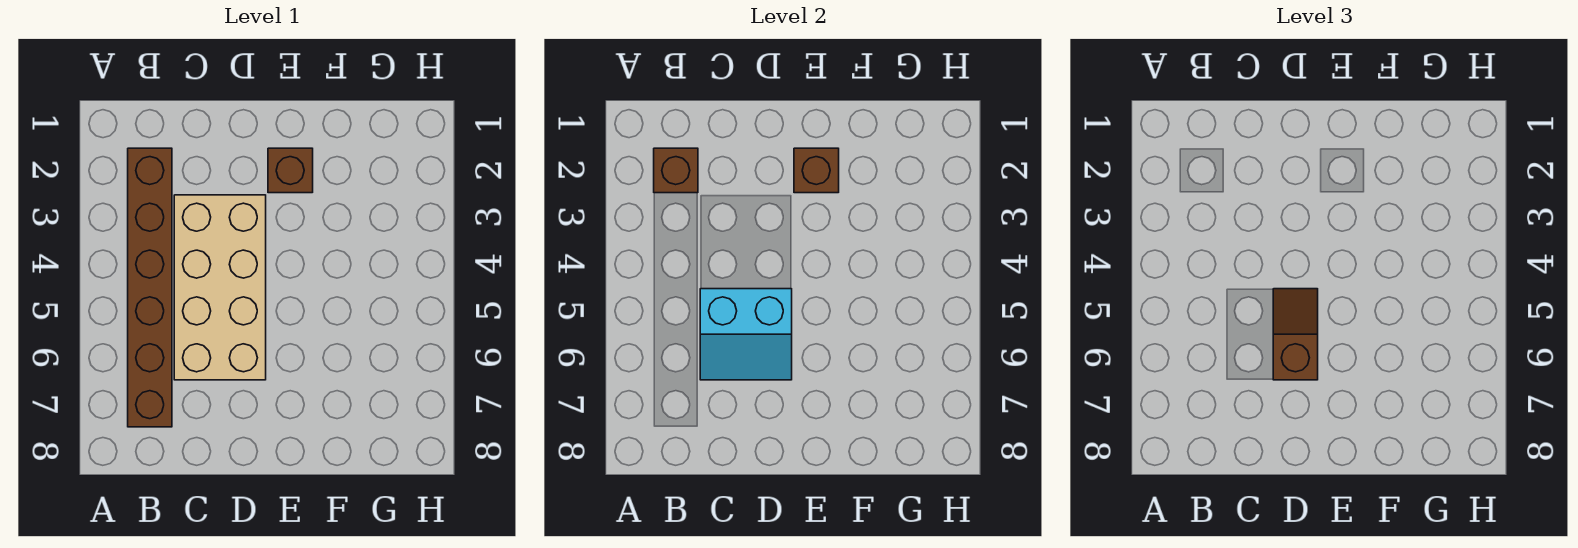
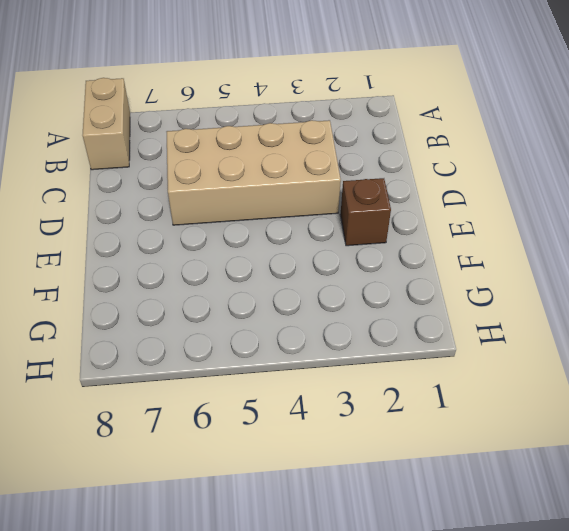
tan 1x2 brick [83,78,130,170] -> none
none -> brown 1x6 brick [128,148,172,427]
none -> brown 1x1 brick [654,148,698,193]

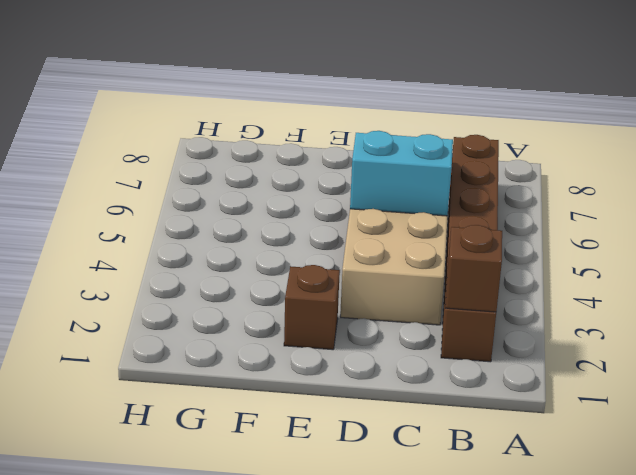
none -> brown 1x1 brick [794,148,839,193]
none -> brown 1x2 slope [1273,289,1318,380]

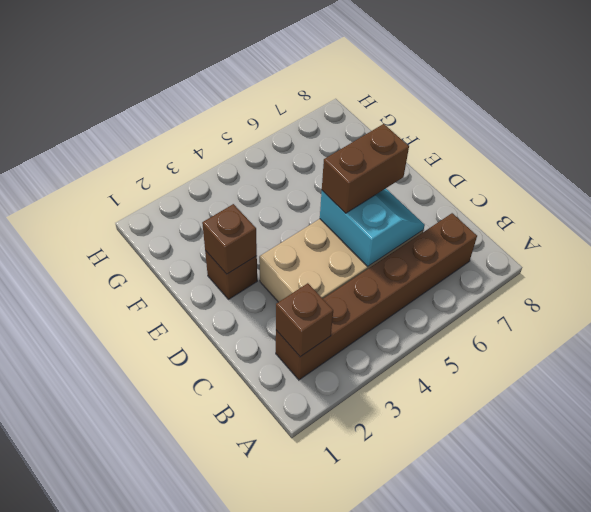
brown 1x2 brick [322,124,409,213] -> brown 1x2 slope [1273,289,1318,380]

